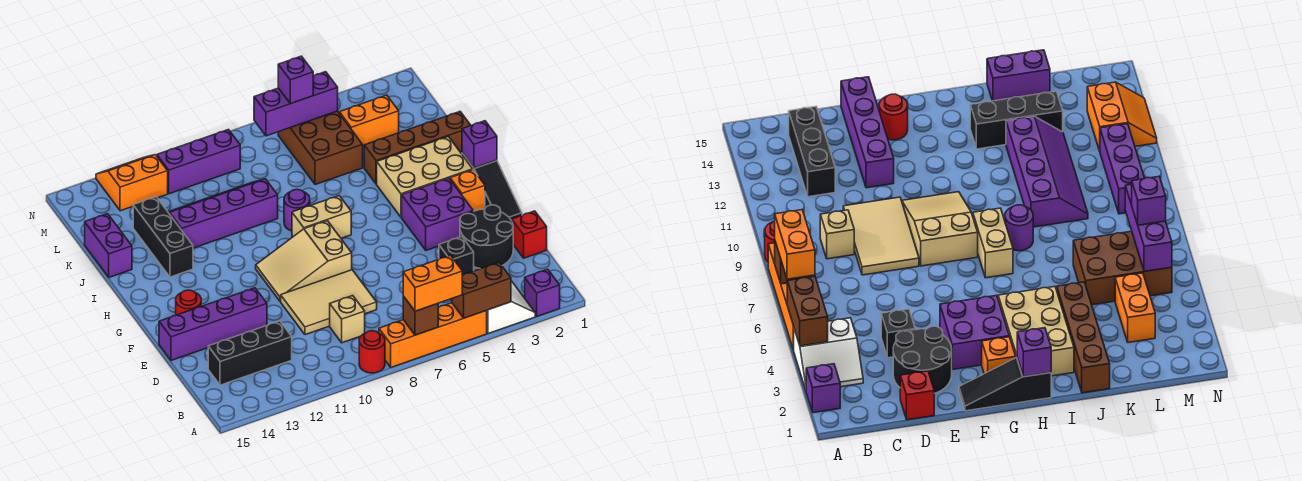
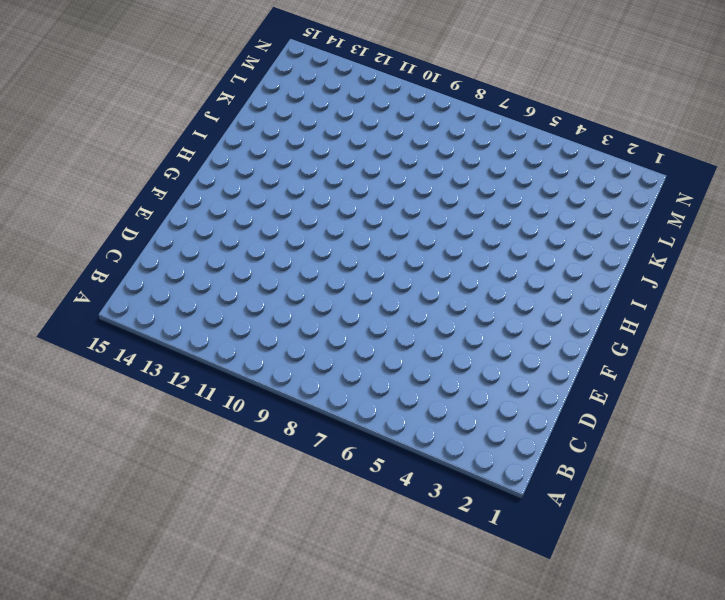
none -> purple 1x1 brick [525,269,560,316]
none -> white 2x2 slope [487,281,535,334]
none -> orange 1x4 brick [379,303,487,367]
none -> red 1x1 round brick [359,331,385,373]

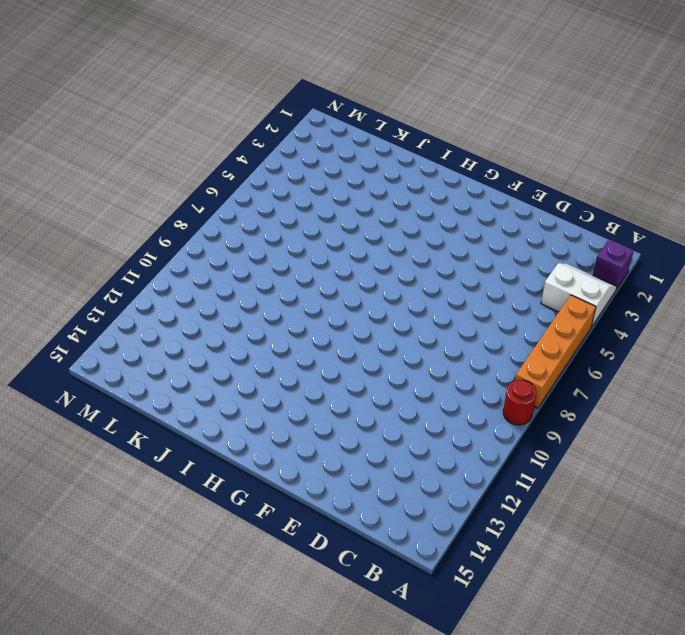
none -> tan 1x1 brick [330,296,365,343]
none -> black 1x3 brick [208,321,292,385]
none -> red 1x1 brick [512,211,547,258]
none -> black 2x2 round brick [460,205,513,269]

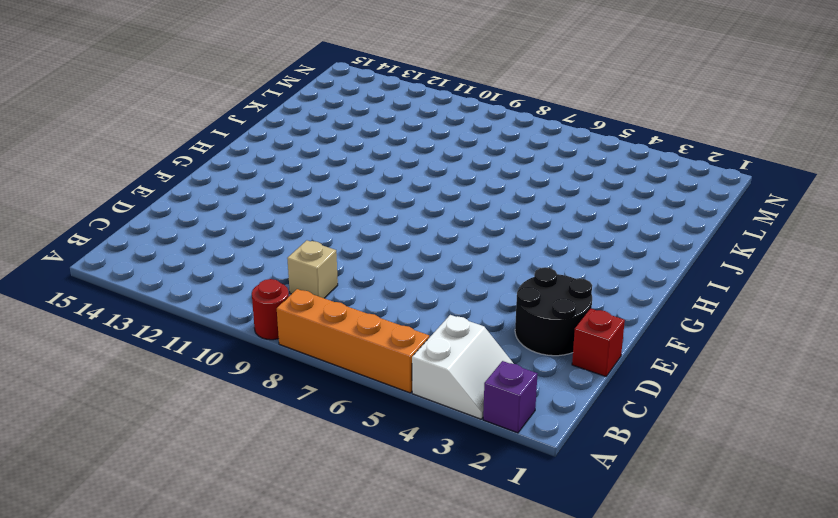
none -> black 1x3 brick [208,321,292,385]
none -> black 1x1 brick [439,237,474,275]
none -> tan 2x3 tile [281,270,377,335]
none -> purple 1x4 brick [159,288,267,360]

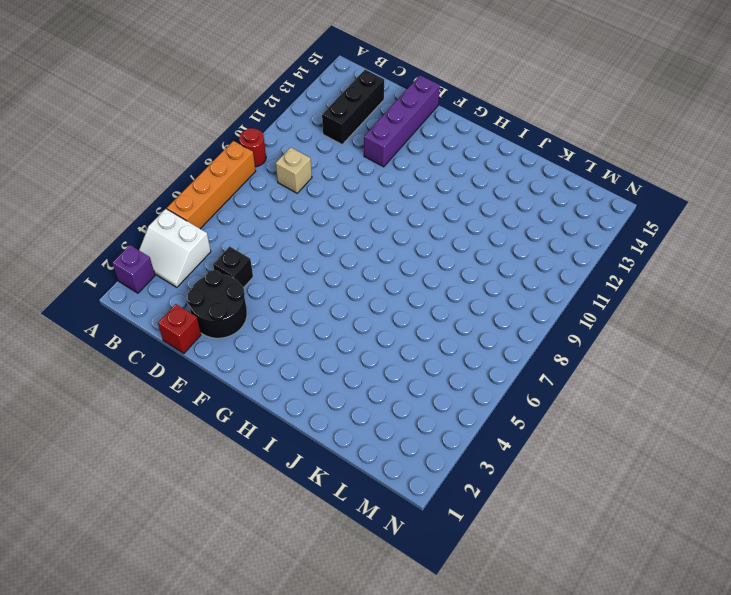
none -> tan 2x3 tile [281,270,377,335]
none -> black 1x3 slope [462,153,522,221]
none -> purple 2x2 brick [402,178,473,250]
none -> tan 2x3 slope [256,221,352,301]

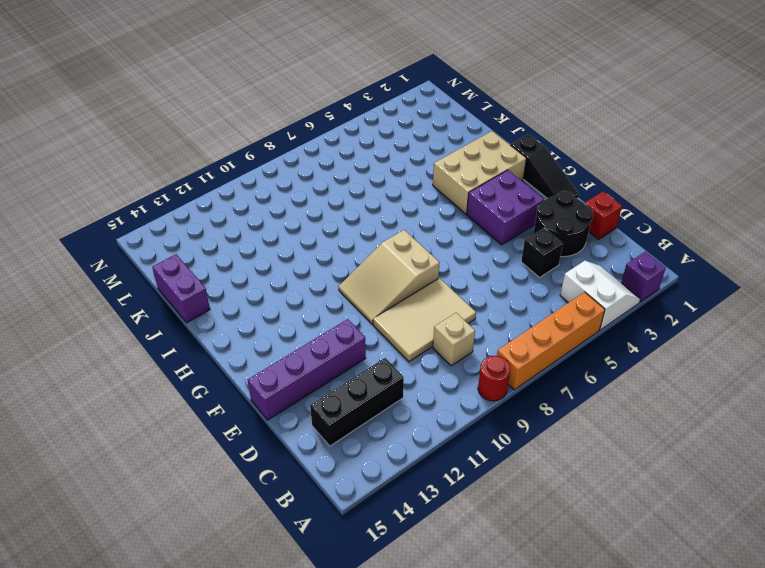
none -> red 1x1 round brick [176,290,201,315]
none -> orange 1x1 brick [450,170,485,211]
none -> tan 1x2 brick [292,196,351,238]
none -> purple 1x1 round brick [284,189,310,231]

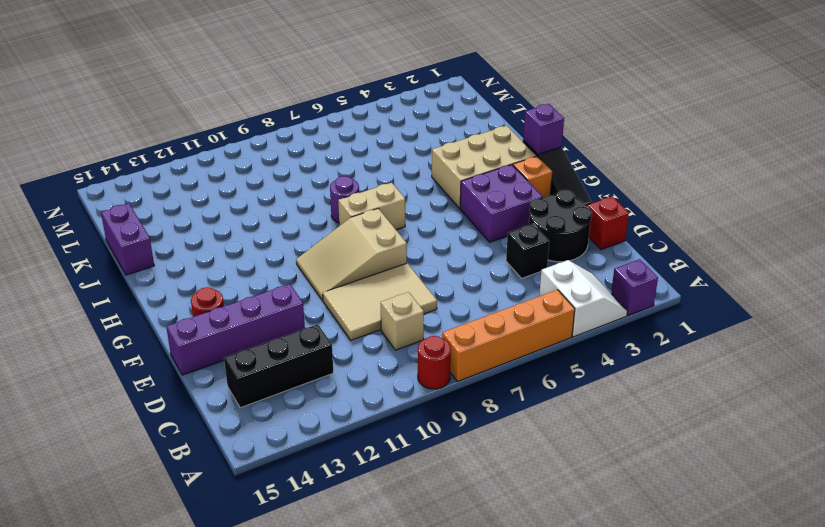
none -> black 1x3 brick [133,197,193,277]
none -> brown 1x4 brick [364,112,471,184]
none -> purple 2x4 slope [168,179,278,248]
none -> brown 2x3 brick [278,111,363,185]

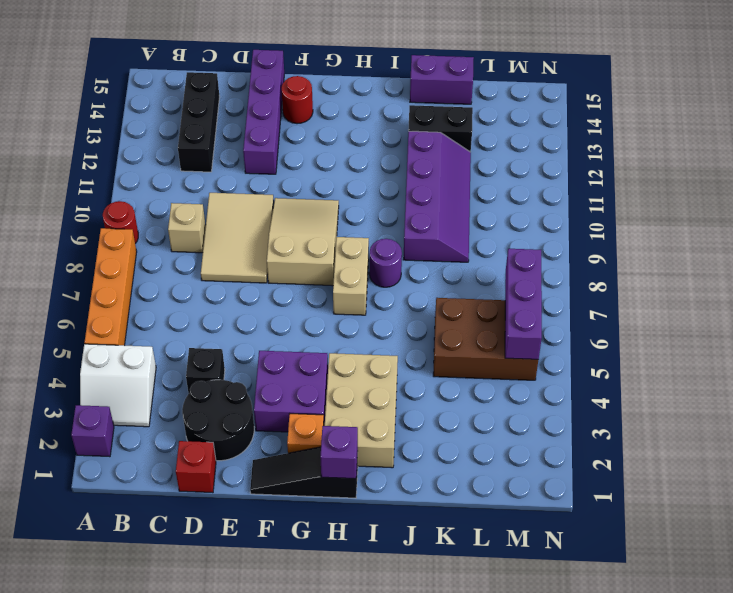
black 1x2 brick [408,105,473,152] -> black 1x3 brick [133,197,193,277]
none -> brown 1x4 brick [364,112,471,184]
none -> orange 1x2 brick [339,95,399,147]
none -> purple 1x3 brick [157,130,240,194]
none -> orange 2x2 slope [96,155,168,211]

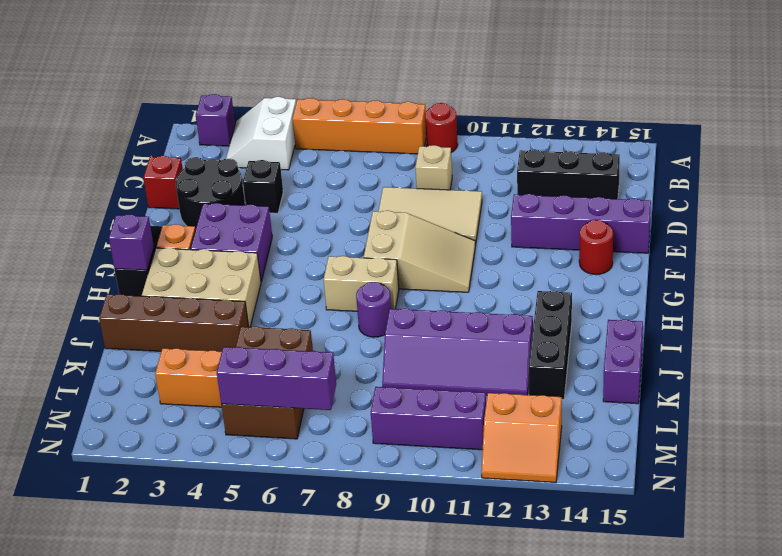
none -> brown 1x2 brick [452,262,511,318]
none -> brown 1x1 brick [403,296,438,335]
none -> orange 1x2 brick [403,255,462,311]
none -> purple 1x1 brick [278,56,313,104]

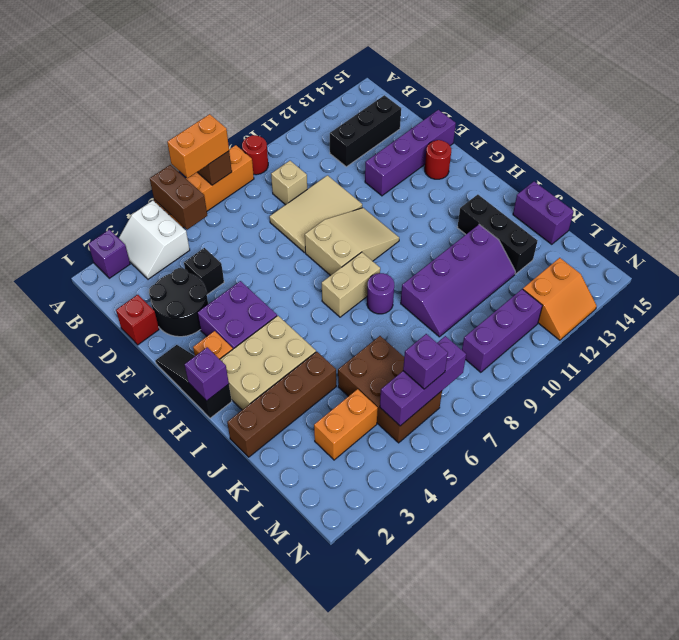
brown 1x2 brick [150,165,207,230] -> brown 1x2 brick turned to [452,262,511,318]

